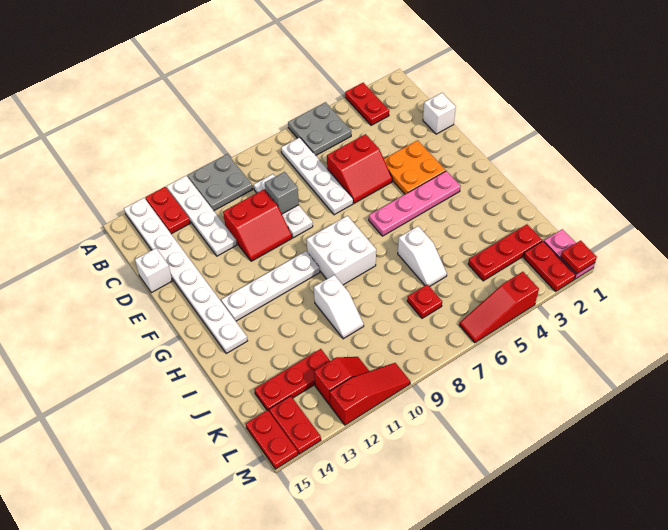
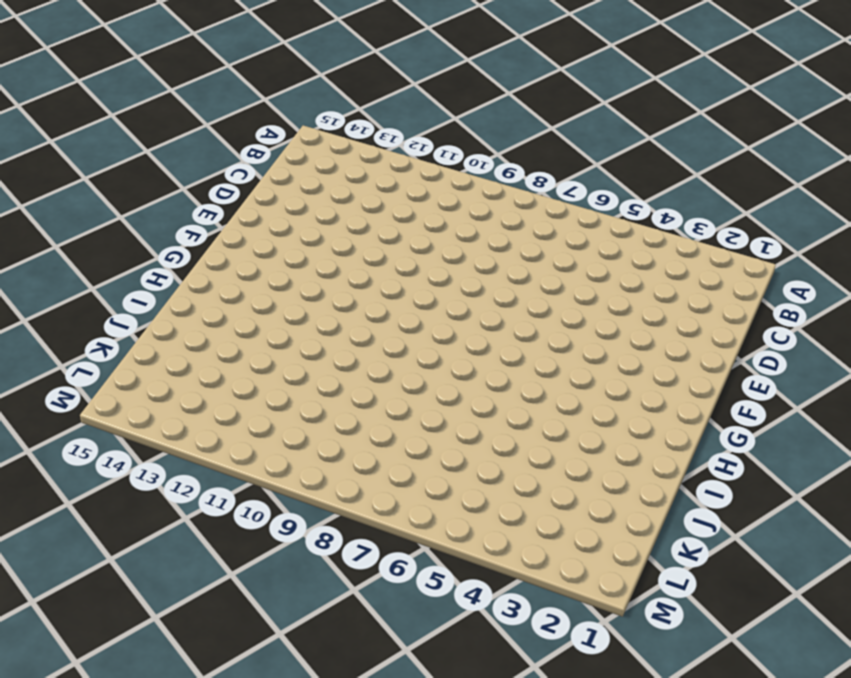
none -> red 1x2 plate [345,83,389,125]
none -> grey 2x2 plate [288,102,351,155]
none -> grey 2x2 plate [188,154,253,210]
none -> white 1x4 plate [167,176,237,256]

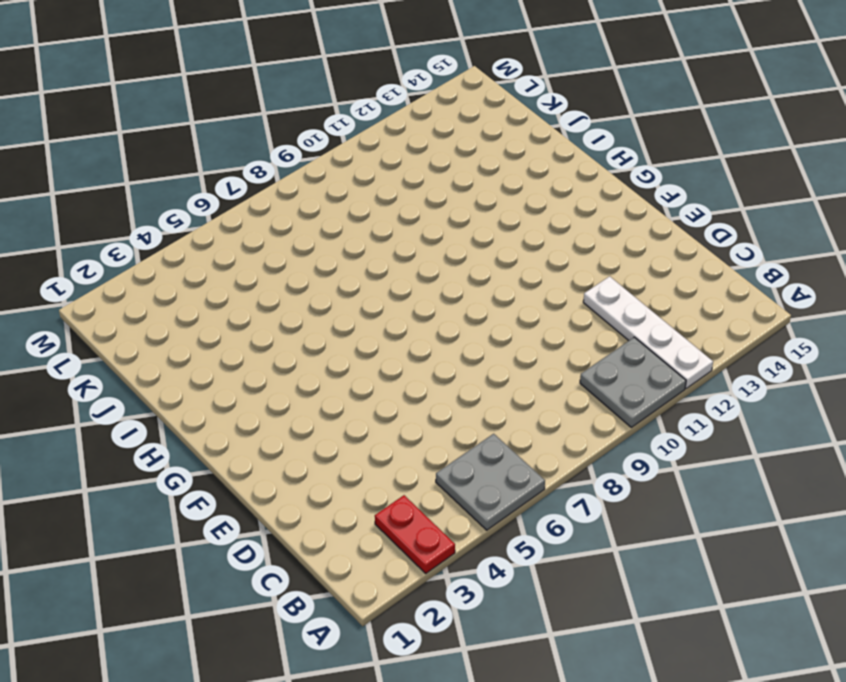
none -> red 1x2 plate [145,187,190,234]
none -> white 1x8 plate [124,198,247,354]
none -> white 1x4 plate [281,137,353,215]
none -> white 1x3 plate [254,174,313,238]

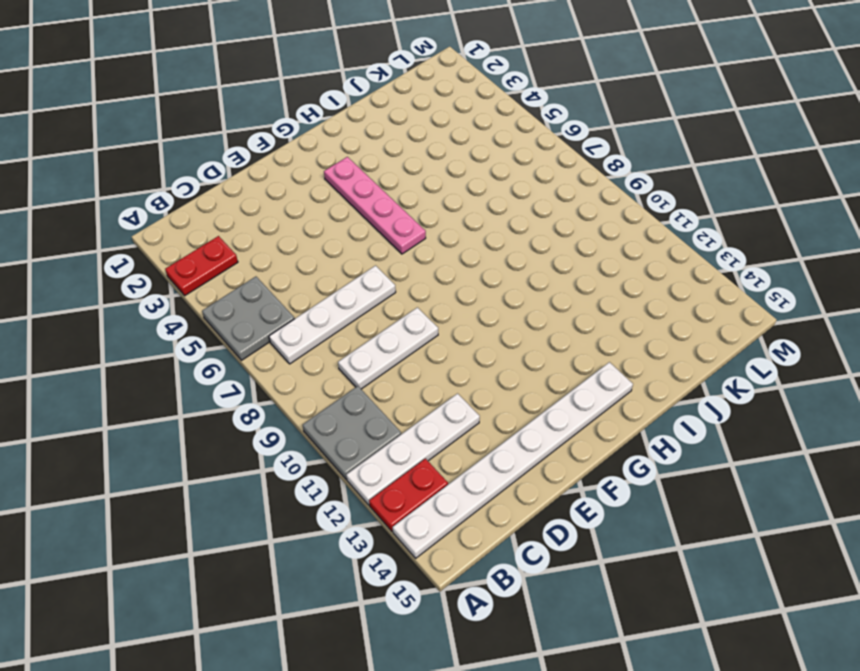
none -> white 1x1 brick [423,93,456,134]
none -> red 2x2 slope [327,134,393,203]
none -> red 2x2 slope [223,189,292,261]
none -> white 1x1 brick [135,248,172,293]

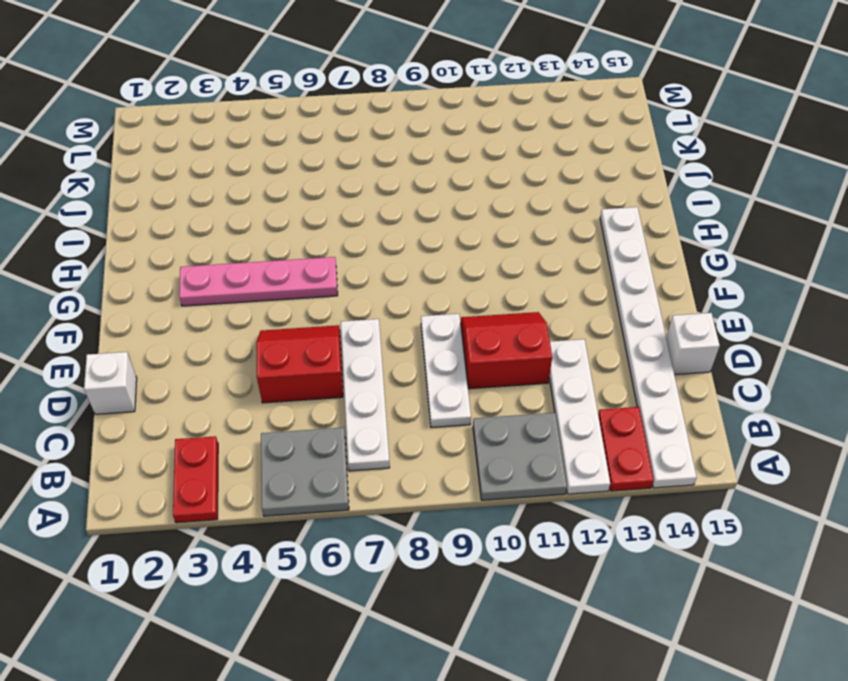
none -> orange 2x2 plate [384,140,446,194]
none -> white 2x2 brick [307,216,376,285]
none -> white 1x4 plate [221,251,320,321]
none -> white 1x2 slope [398,226,447,286]

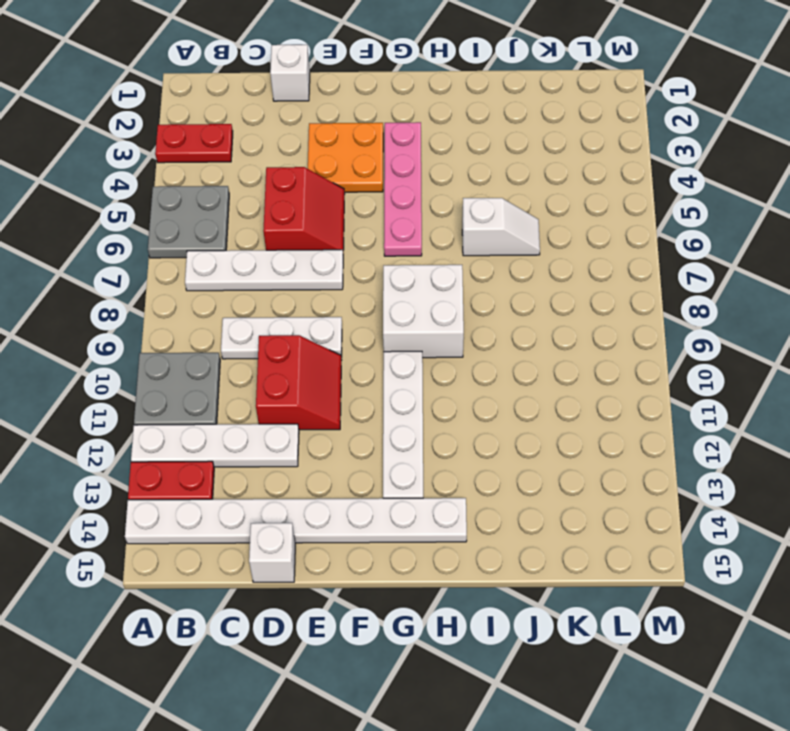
none -> white 1x2 slope [314,275,364,339]
none -> red 1x3 plate [468,224,542,281]
none -> red 1x1 plate [407,284,442,318]
none -> red 1x3 plate [254,349,330,411]

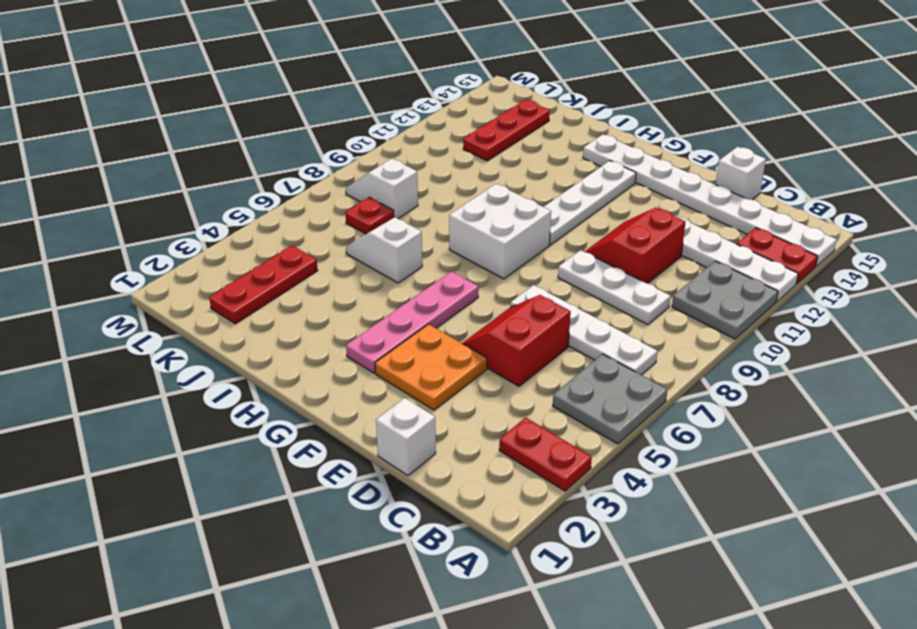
white 1x2 slope [346,159,418,218] -> white 1x2 slope moved to [314,275,364,339]
none -> pink 1x2 plate [544,229,595,279]
none -> red 1x2 plate [524,241,576,291]
none -> red 1x2 slope [314,357,369,405]
none -> red 1x2 plate [269,396,321,454]

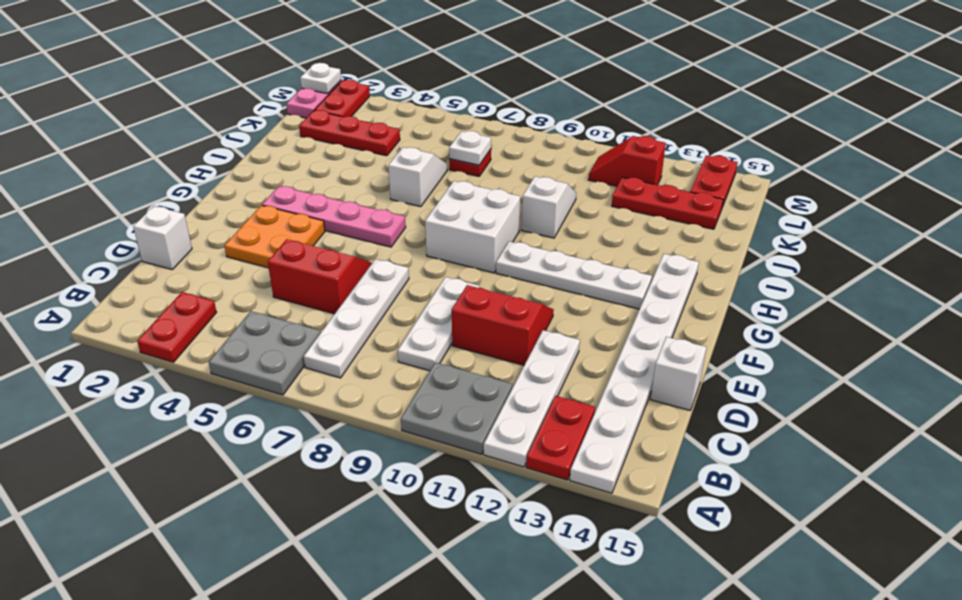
white 1x1 plate [449,131,491,165] -> none
white 1x1 plate [300,63,341,94] -> red 1x1 plate [561,240,597,274]
none -> red 1x2 plate [246,410,298,469]
none -> red 1x3 slope [459,272,539,343]
none -> red 1x3 slope [330,363,410,425]
none -> grey 1x1 brick [265,172,299,214]

